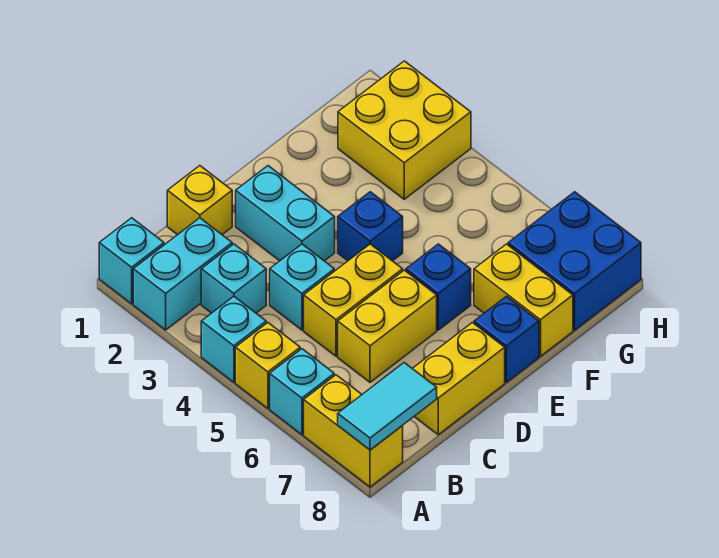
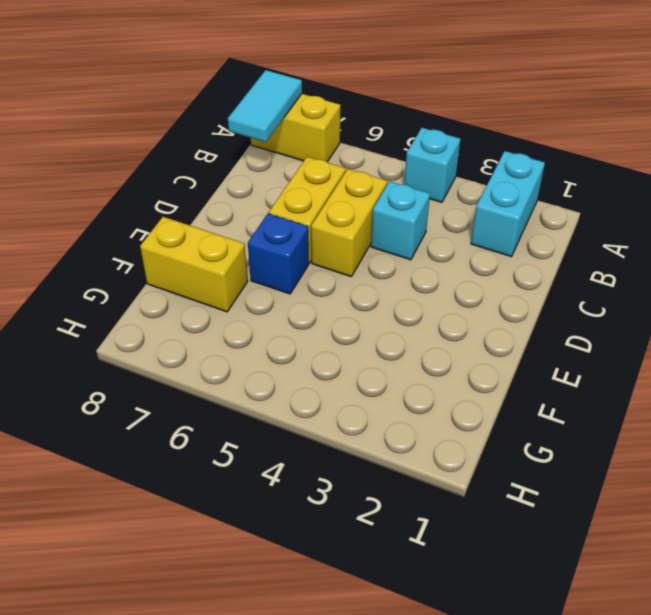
none -> cyan 1x1 brick [99,218,164,304]
none -> yellow 1x1 brick [235,323,300,408]
none -> cyan 1x1 brick [270,349,334,435]

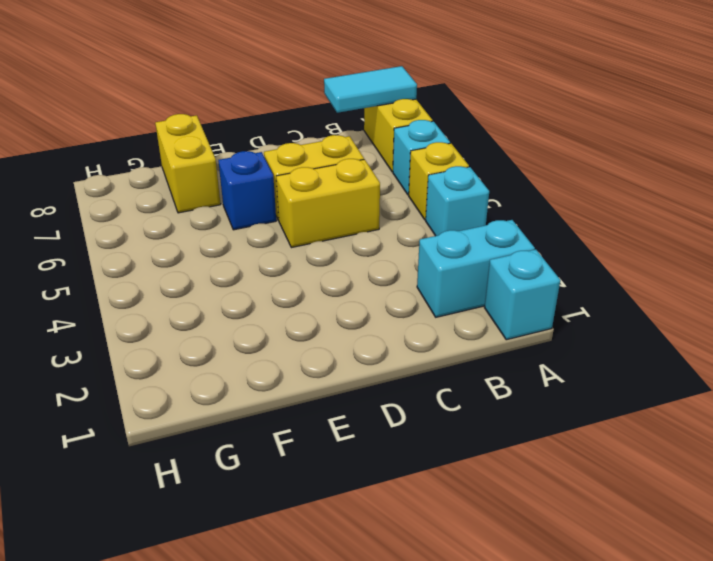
none -> cyan 1x1 brick [201,244,266,313]
none -> yellow 1x1 brick [167,166,232,235]
none -> cyan 1x1 brick [270,244,334,330]

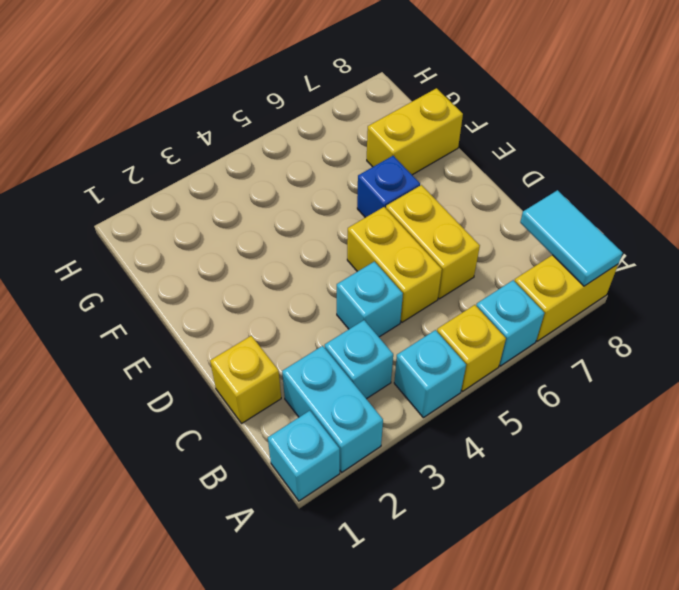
none -> yellow 1x2 brick [412,323,505,435]
none -> cyan 1x2 brick [236,166,335,261]
none -> blue 1x1 brick [338,192,403,261]

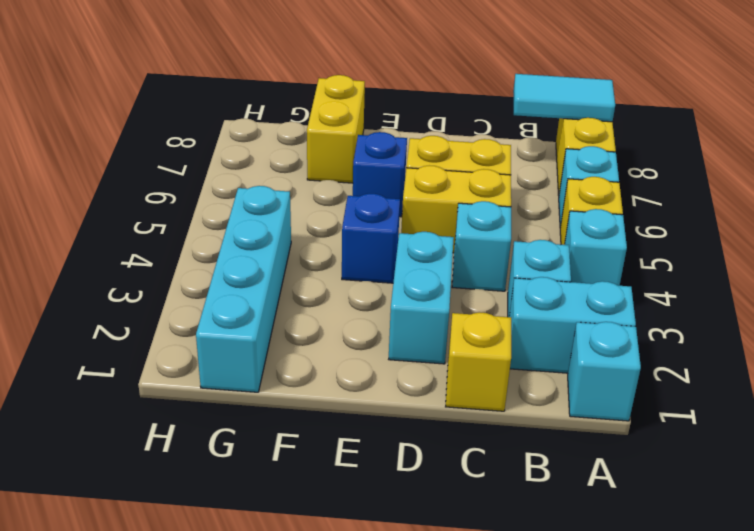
cyan 1x4 brick [196,186,291,392] -> yellow 2x2 brick [338,61,471,199]
none -> yellow 1x2 brick [412,323,505,435]
none -> blue 1x1 brick [474,296,539,382]
none -> blue 2x2 brick [508,192,641,330]

